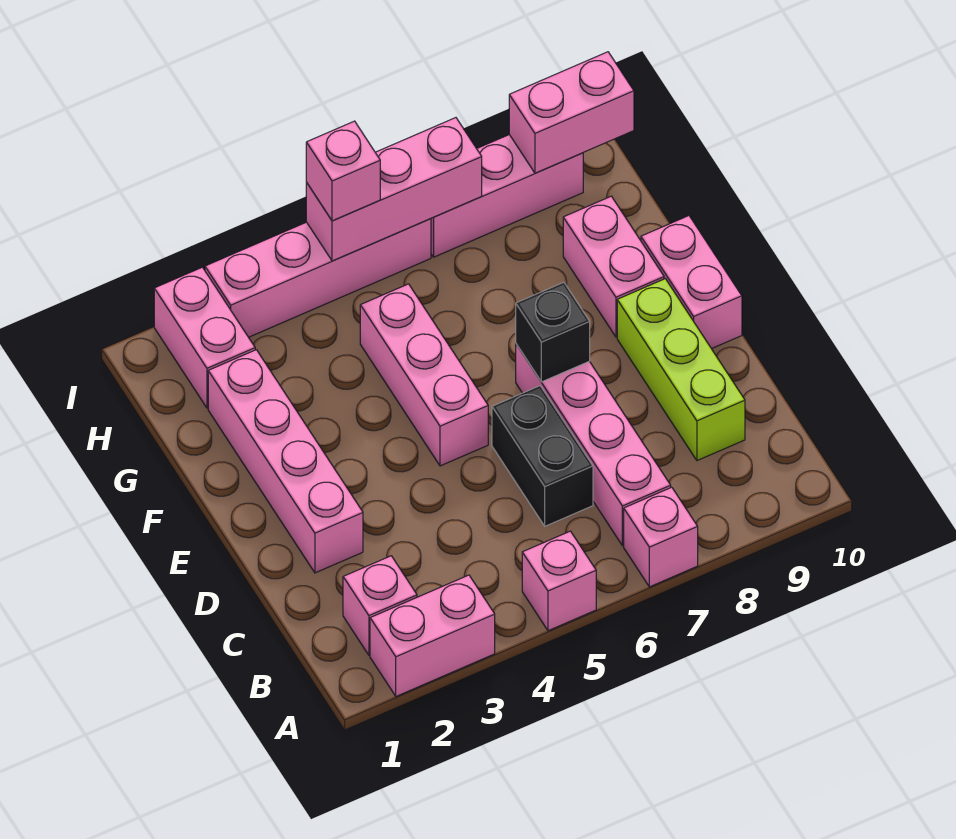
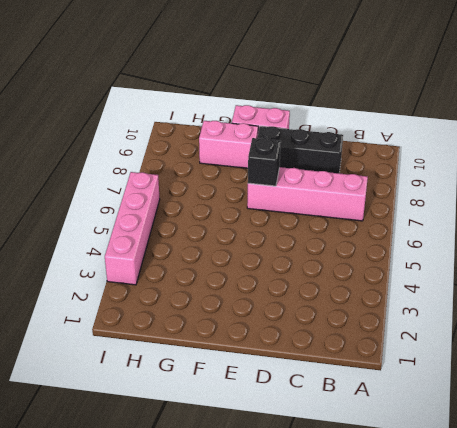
black 1x3 brick [257,126,343,173] -> lime 1x3 brick [617,279,745,461]
none -> pink 1x2 brick [370,575,495,696]
none -> pink 1x1 brick [522,531,596,631]
none -> pink 1x1 brick [624,487,698,587]

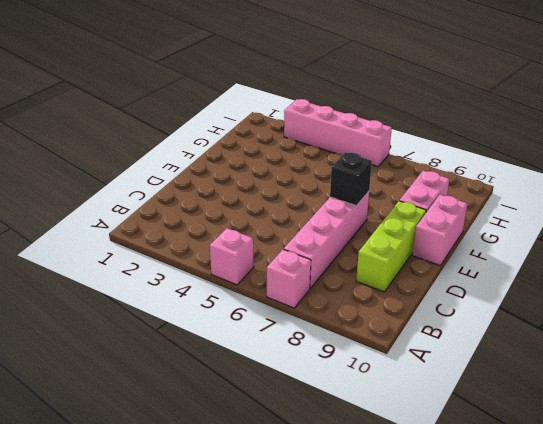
none -> pink 1x2 brick [370,575,495,696]
none -> pink 1x1 brick [343,556,417,655]
none -> black 1x2 brick [492,386,593,526]

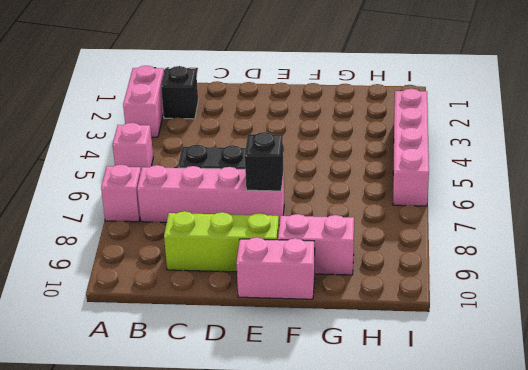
black 1x1 brick [161,66,198,119] -> pink 1x1 brick [343,556,417,655]
none -> pink 1x4 brick [208,350,363,573]
none -> pink 1x3 brick [360,284,488,466]
none -> pink 1x2 brick [154,267,255,408]

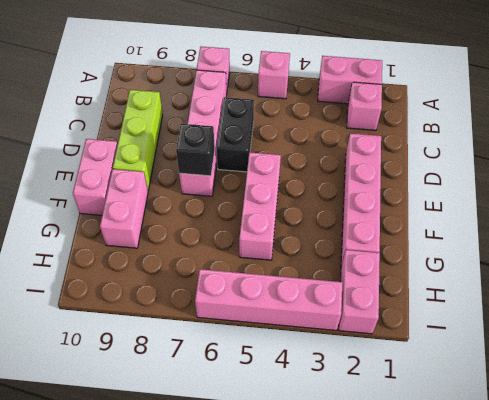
none -> pink 1x3 brick [431,135,583,257]
none -> pink 1x3 brick [306,118,482,261]
none -> pink 1x2 brick [509,52,634,173]

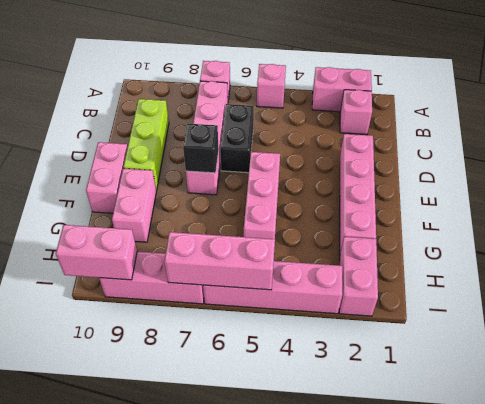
none -> pink 1x1 brick [306,121,380,221]

